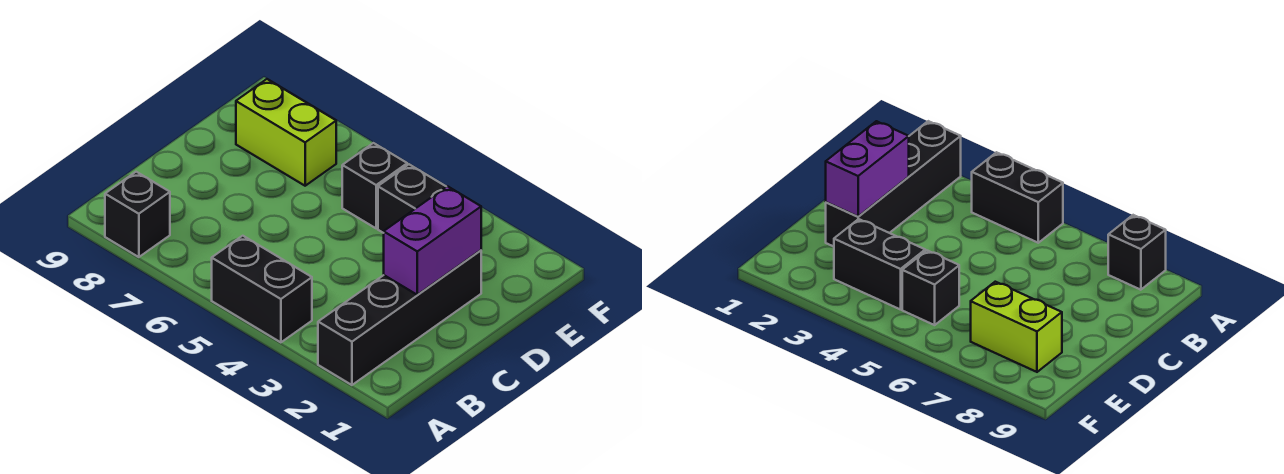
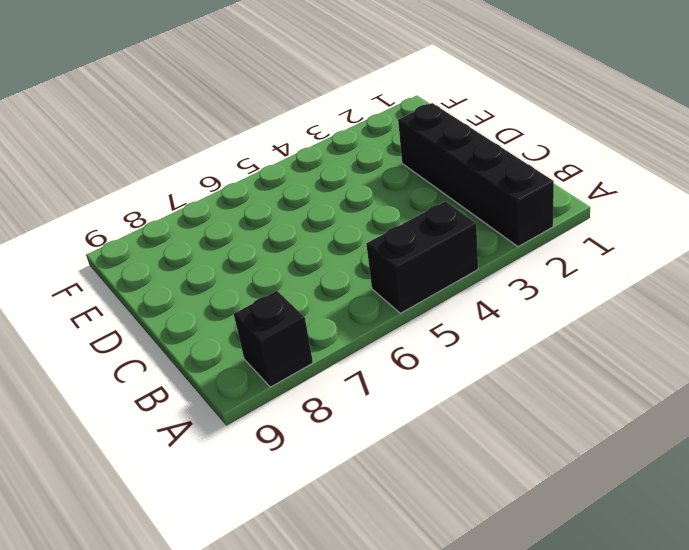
none -> black 1x2 brick [378,164,446,233]
none -> black 1x1 brick [342,143,407,228]

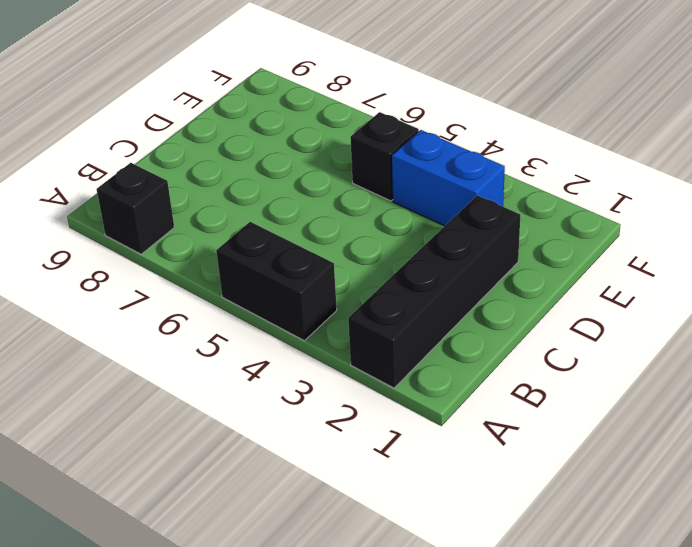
blue 1x2 brick [392,130,505,226] -> black 1x2 brick [378,164,446,233]
none -> lime 1x2 brick [236,79,336,186]
none -> purple 1x2 brick [384,186,481,295]

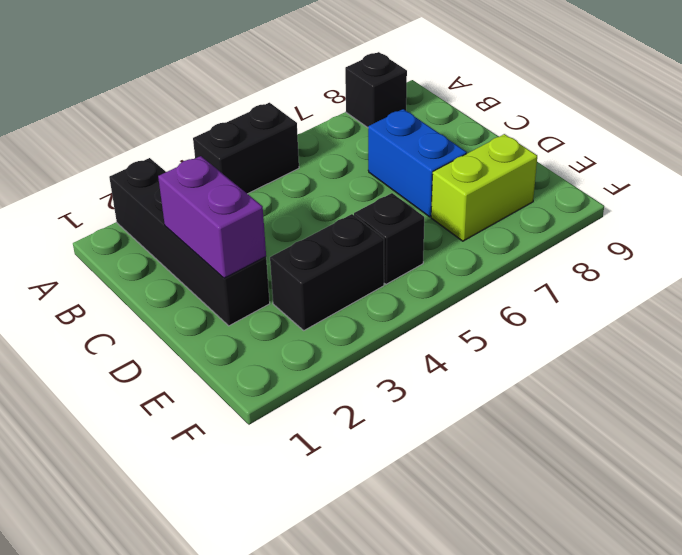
blue 1x2 brick [368,109,467,217] -> none

